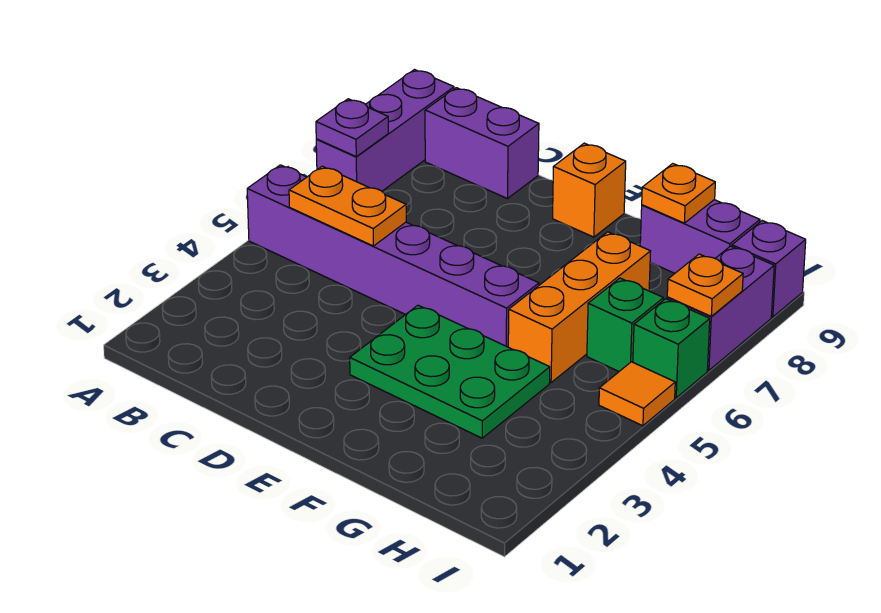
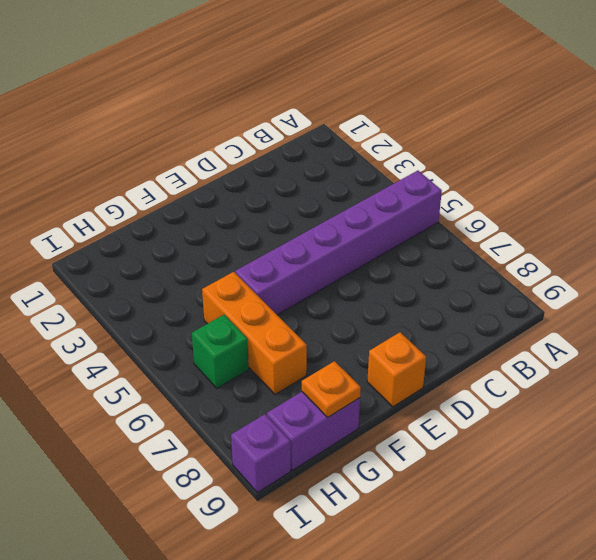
none -> purple 1x3 brick [316,70,454,191]
none -> purple 1x2 brick [425,88,539,199]
none -> green 2x3 plate [350,305,550,438]

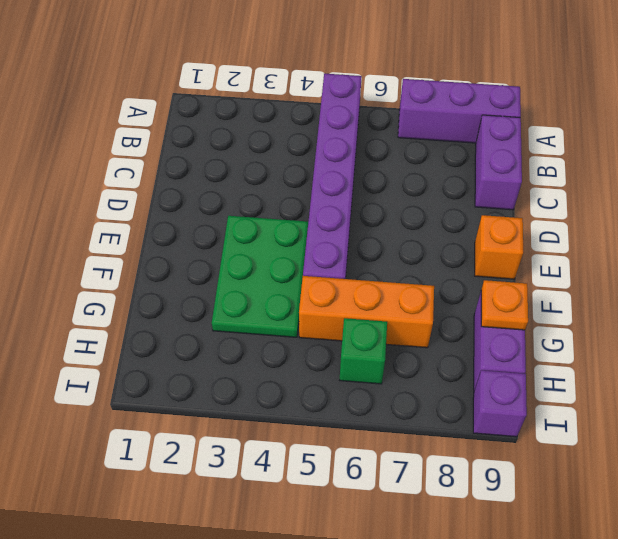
none -> orange 1x1 tile [599,362,675,426]
none -> green 1x1 brick [633,299,710,398]
none -> purple 1x2 brick [667,246,774,371]

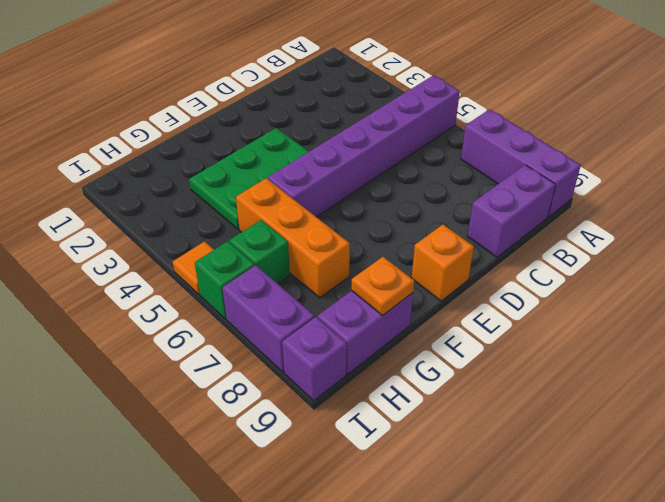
none -> purple 1x1 plate [316,99,388,156]
none -> orange 1x2 plate [289,166,406,246]
none -> orange 1x1 plate [667,254,743,317]

